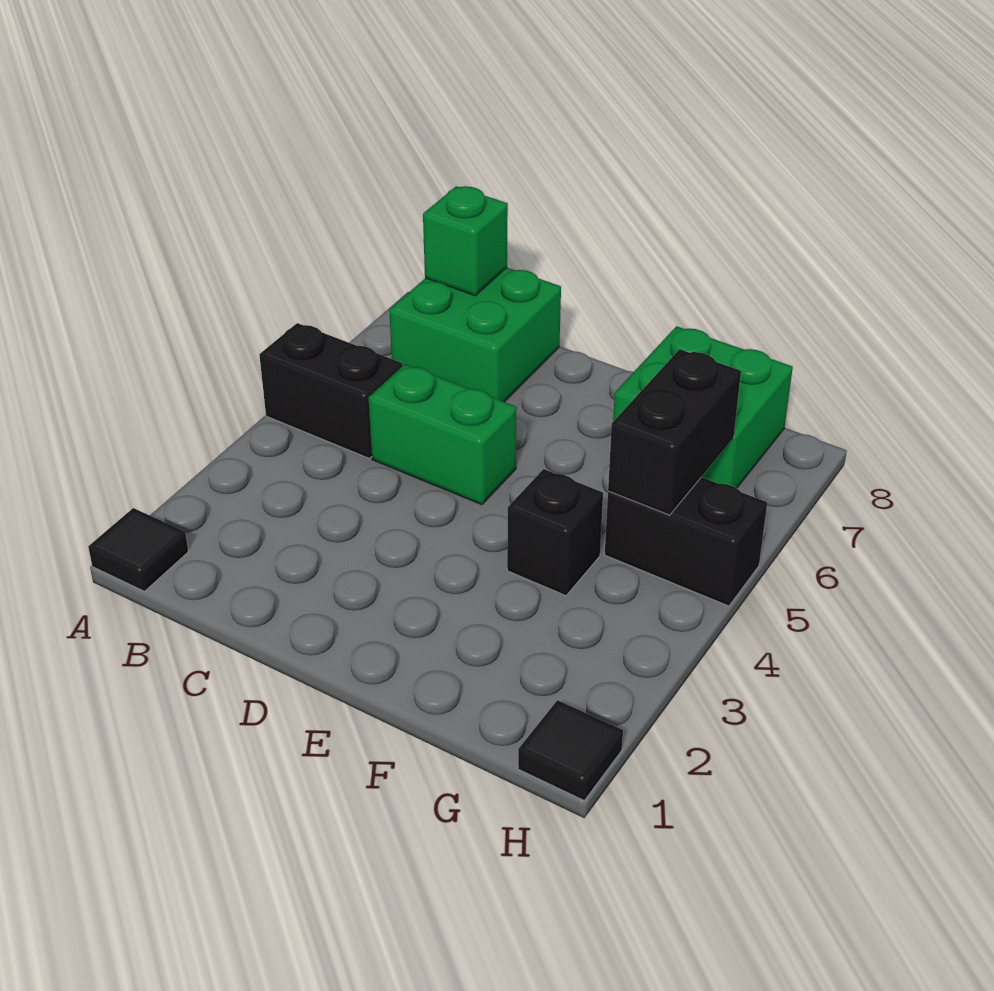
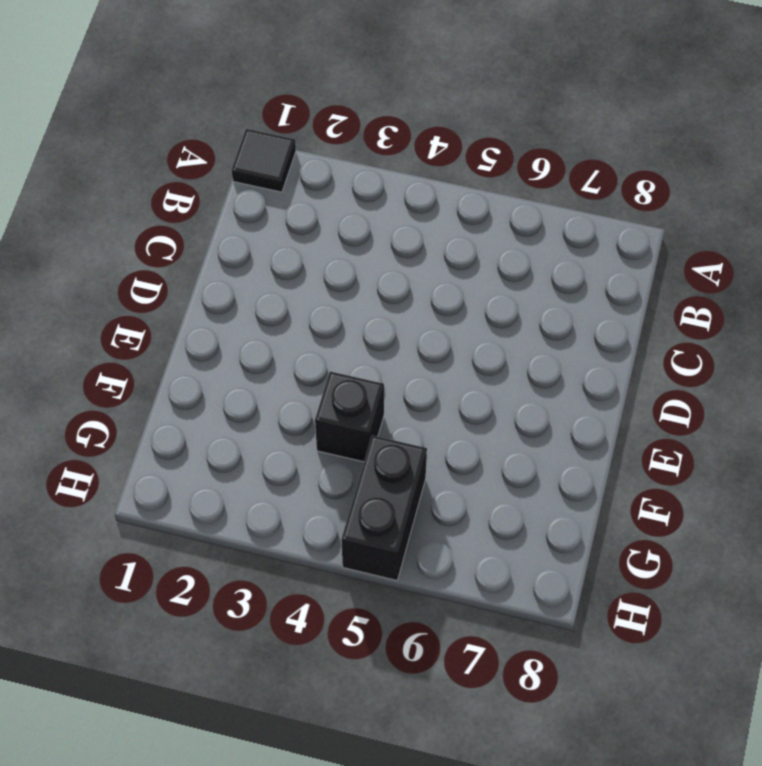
none -> black 1x2 brick [259,323,402,459]
none -> green 2x2 brick [389,268,561,402]

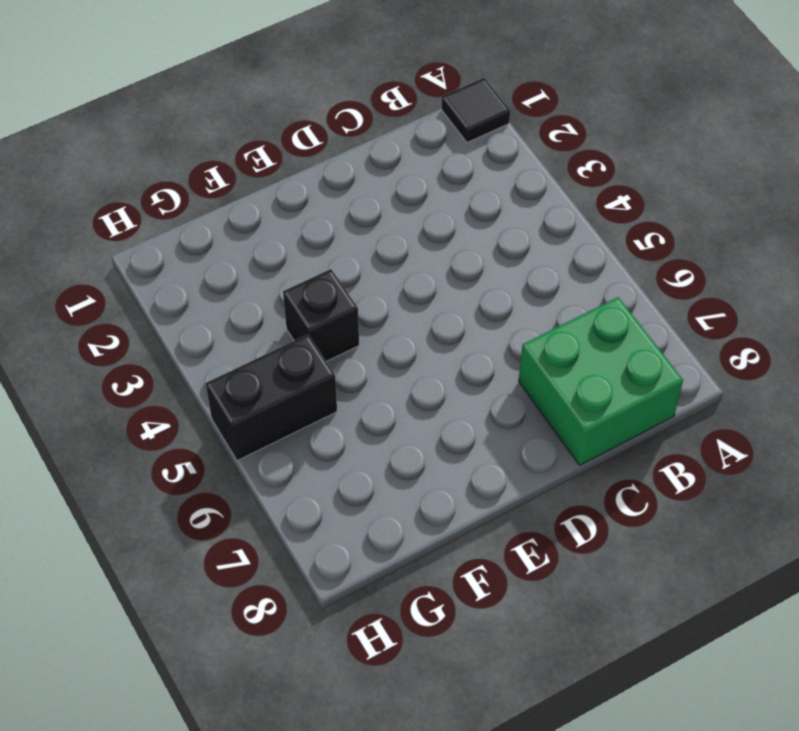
none -> black 1x2 brick [259,323,402,459]
none -> green 1x2 brick [368,364,517,505]

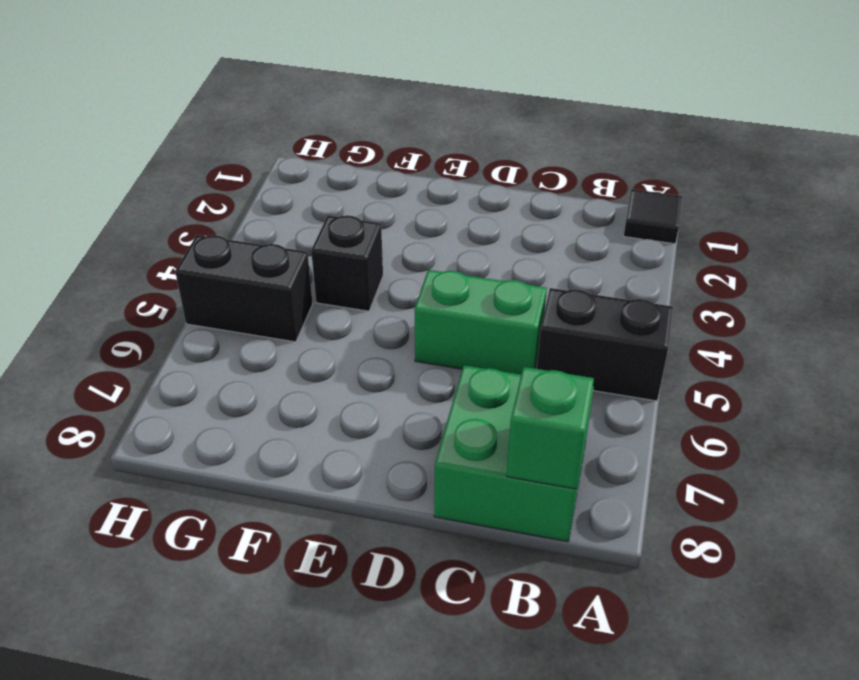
none -> green 2x2 brick [613,326,793,488]
none -> black 1x1 tile [518,700,623,800]

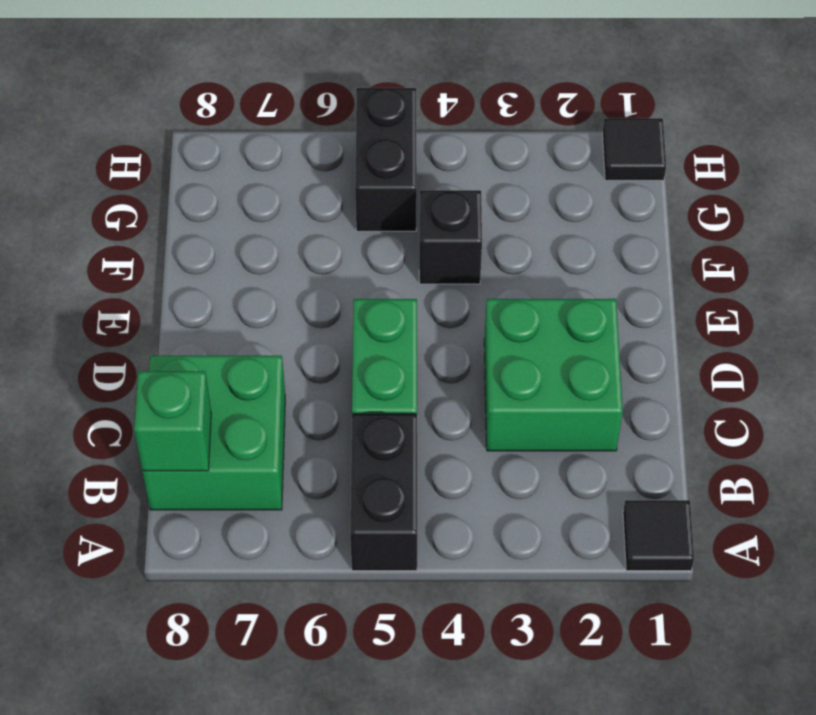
green 2x2 brick [484,299,623,451] -> green 2x2 brick moved to [613,326,793,488]
none -> black 1x2 brick [608,349,741,515]

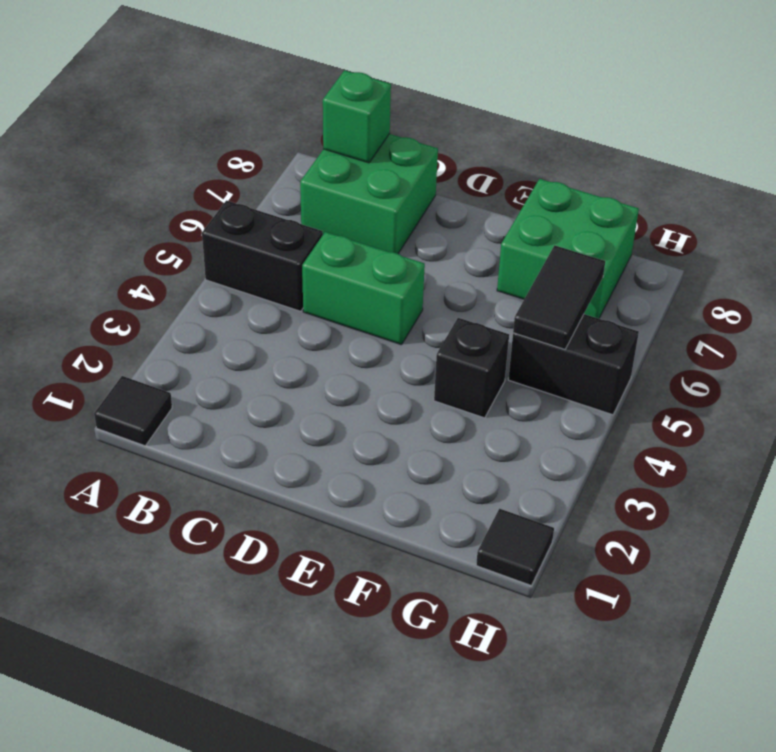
black 1x2 tile [513,245,605,349] -> black 1x2 brick [608,349,741,515]

